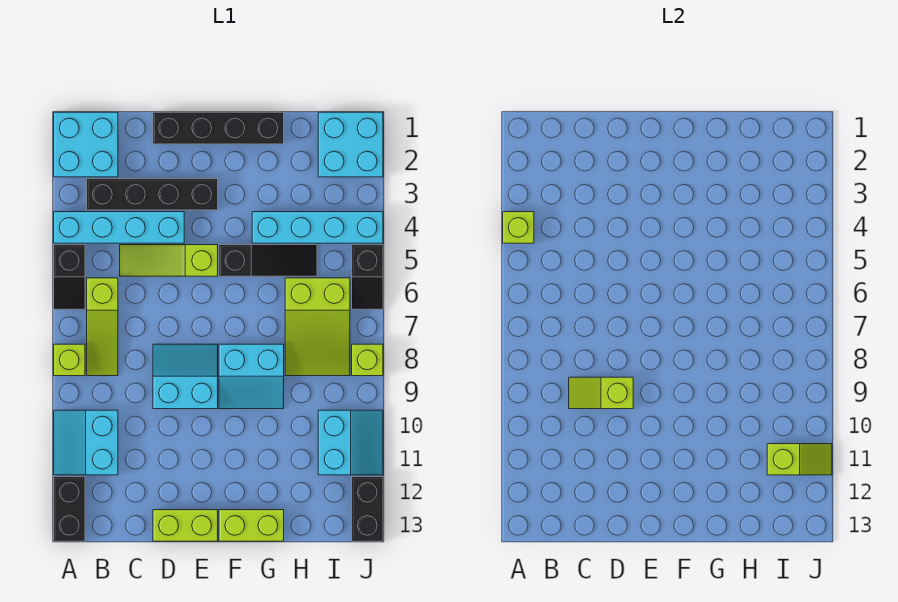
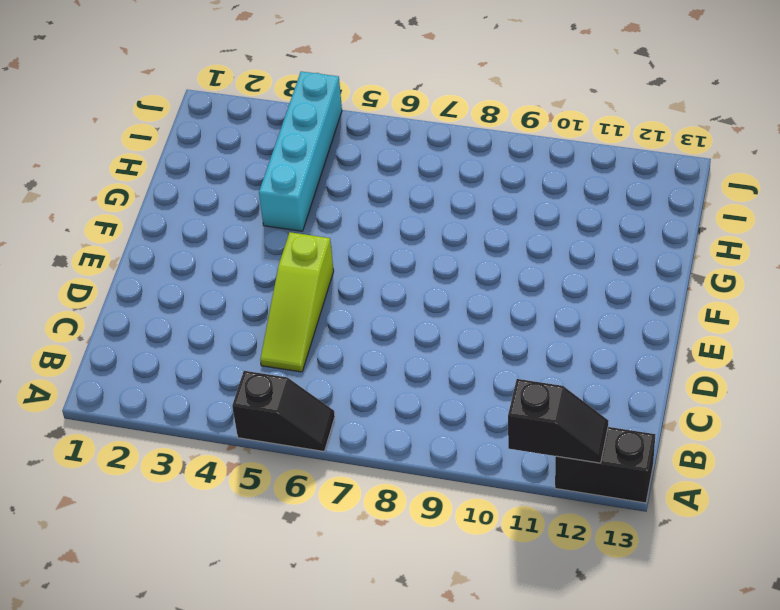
black 1x2 slope [508,379,609,463] -> black 1x2 slope moved to [352,245,383,309]
none -> cyan 2x2 brick [54,112,118,177]
none -> cyan 1x4 brick [54,212,184,243]
none -> lime 1x1 brick [54,344,85,376]

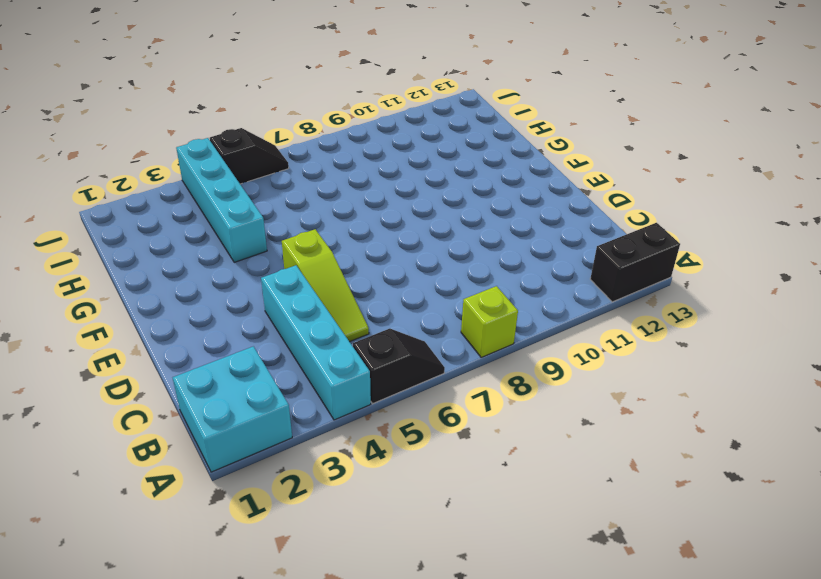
none -> cyan 2x2 slope [54,410,118,475]
none -> black 1x4 brick [87,179,218,210]
none -> lime 1x3 slope [87,278,118,376]

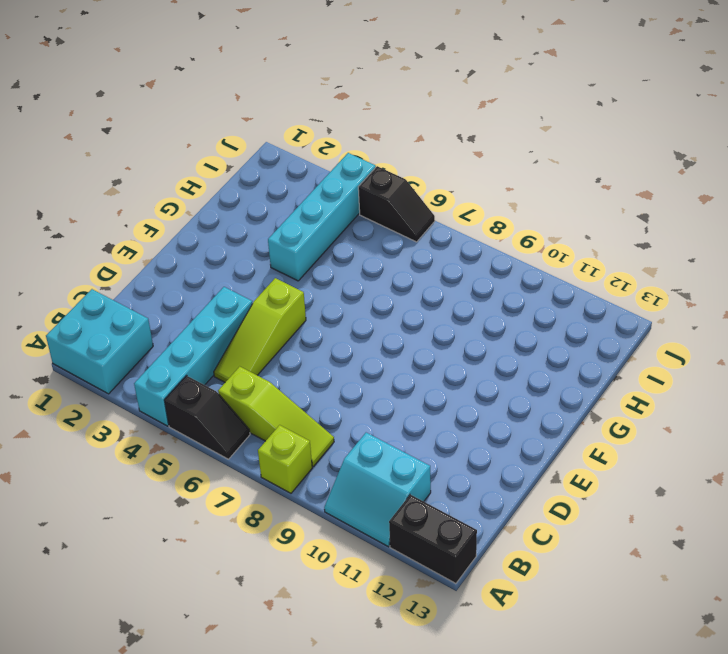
none -> black 1x4 brick [87,179,218,210]
none -> black 1x4 brick [153,112,284,144]
none -> cyan 2x2 slope [153,344,218,409]

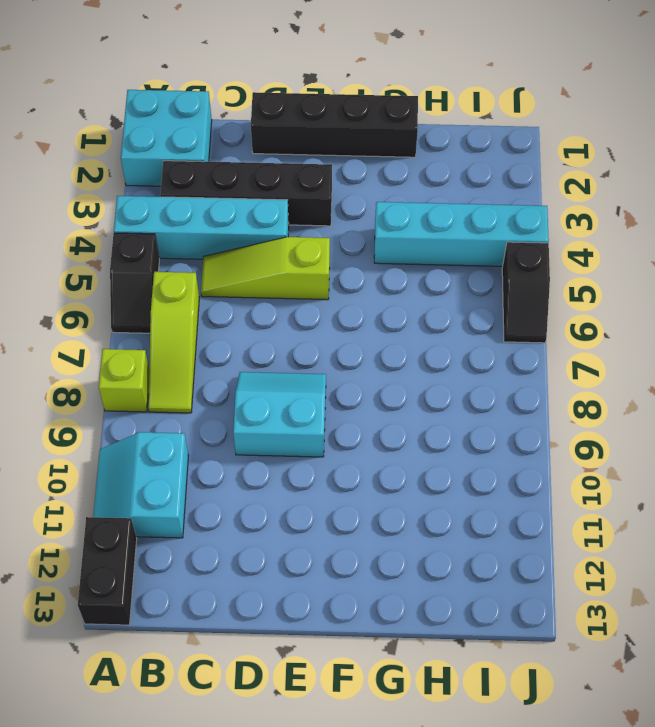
none -> lime 1x2 brick [153,510,218,541]
none -> black 1x3 slope [219,245,317,276]
none -> cyan 2x2 slope [219,344,284,409]

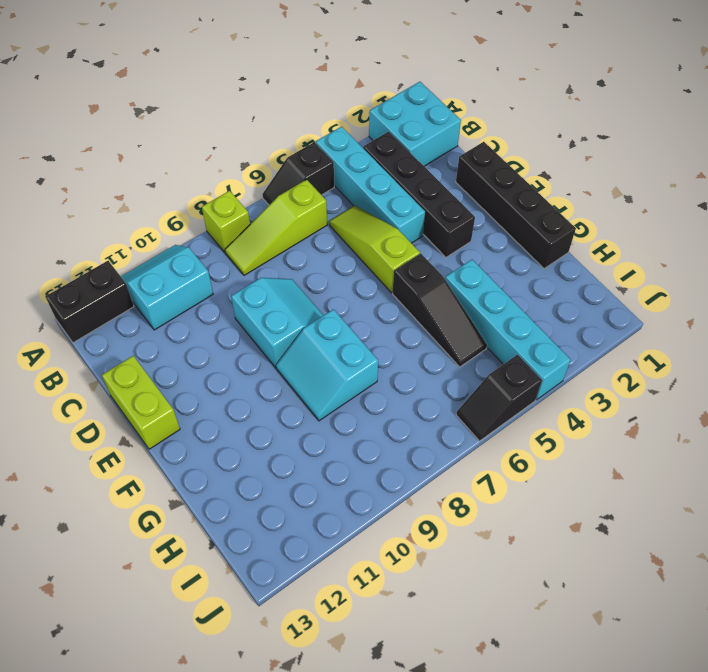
none -> lime 1x2 brick [219,510,284,541]
none -> lime 2x3 slope [285,278,350,376]
none -> cyan 2x2 brick [318,112,383,177]

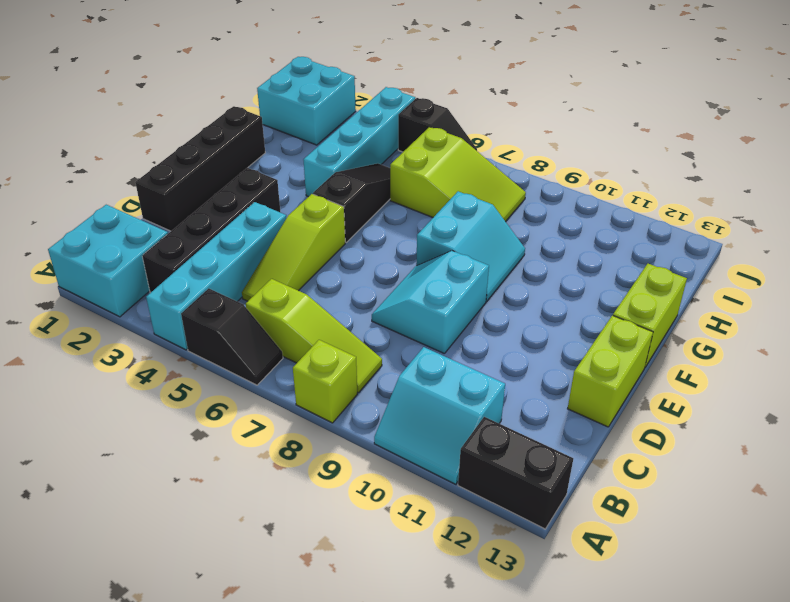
none -> cyan 2x2 slope [318,410,383,475]
none -> lime 1x1 brick [352,344,383,376]
none -> black 1x2 brick [352,477,383,541]

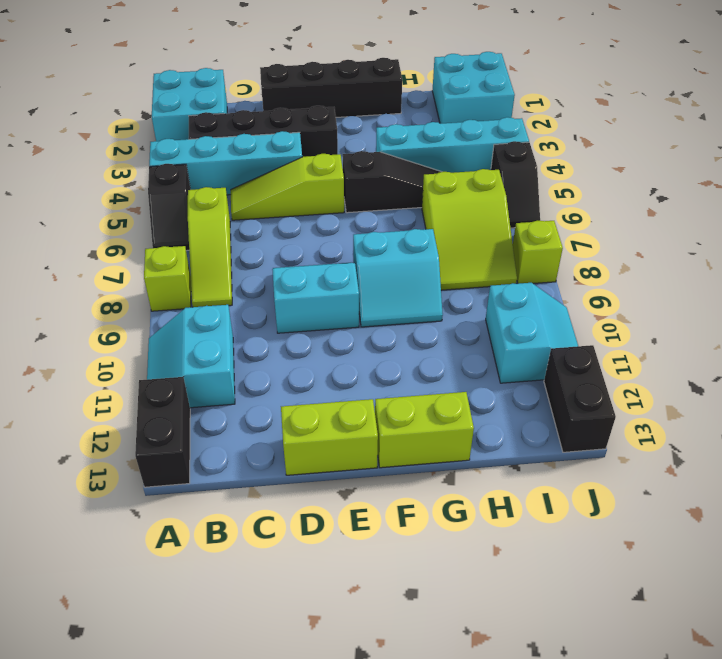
none -> lime 1x1 brick [503,212,534,243]
none -> lime 1x2 slope [569,377,633,409]
none -> lime 1x2 slope [767,444,832,475]

